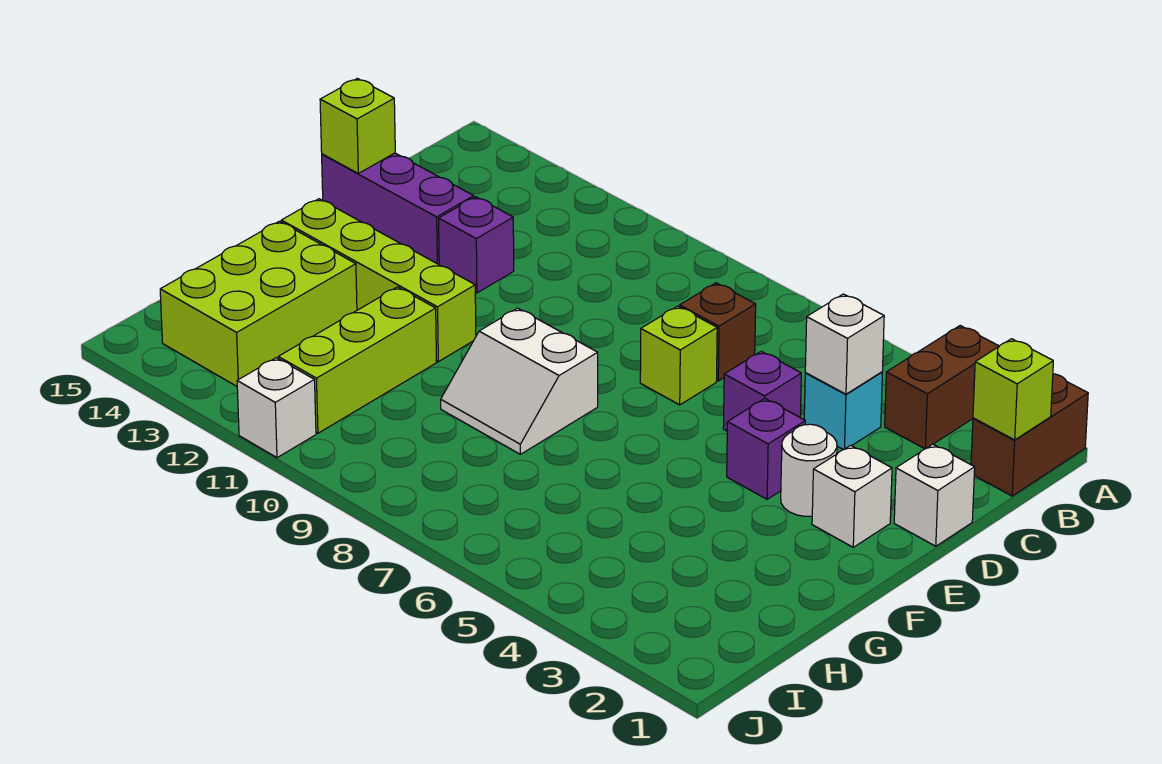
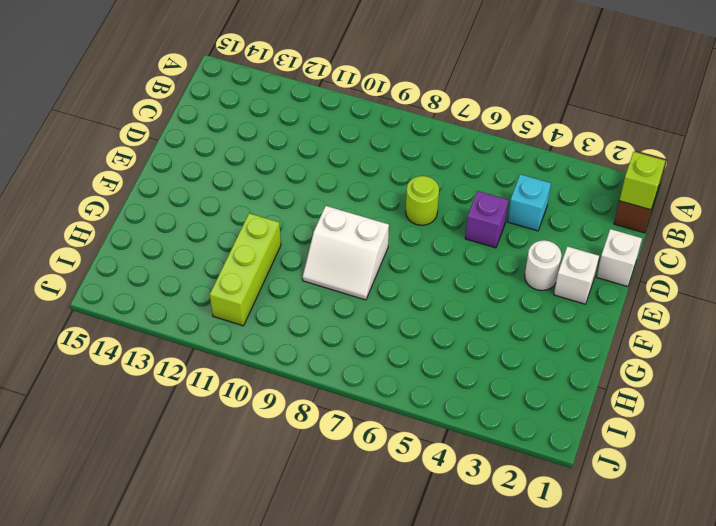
lime 1x1 round brick [406,176,439,225] -> lime 1x1 brick [640,306,717,405]
none -> brown 1x2 brick [885,326,999,449]
none -> brown 1x1 brick [680,283,756,381]
none -> purple 1x1 brick [439,197,514,293]

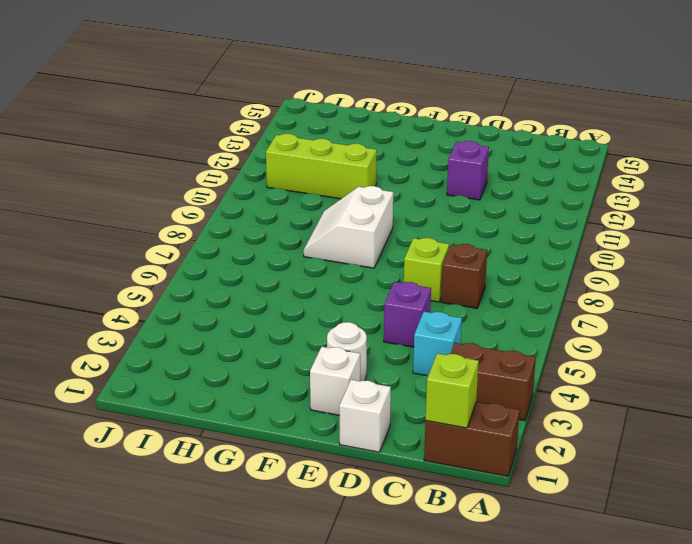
none -> purple 1x3 brick [322,153,474,264]
none -> purple 1x1 brick [727,398,805,499]
none -> lime 1x4 brick [281,199,476,362]

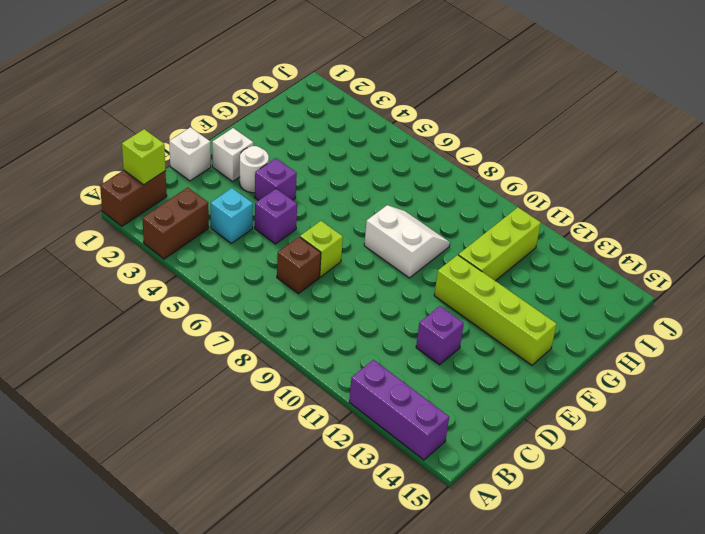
purple 1x3 brick [349,360,449,460] -> purple 1x3 brick moved to [322,153,474,264]
none -> lime 2x3 brick [160,221,357,386]
none -> white 1x1 brick [237,358,316,458]
none -> white 1x1 brick [805,294,884,394]

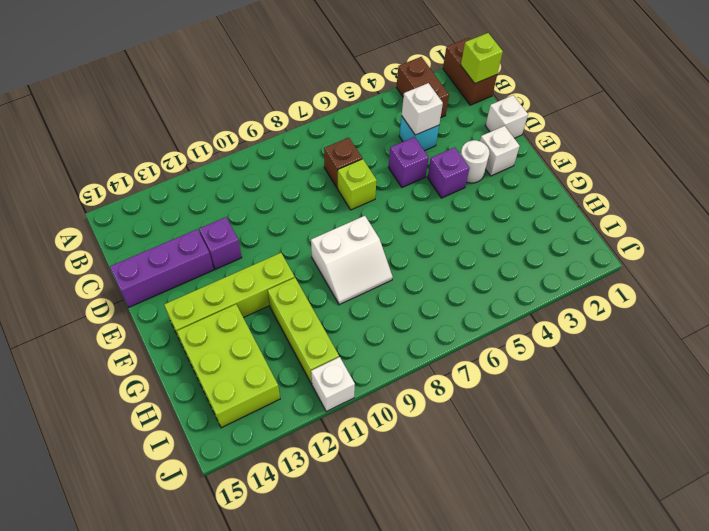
none -> lime 1x1 brick [320,78,395,173]

